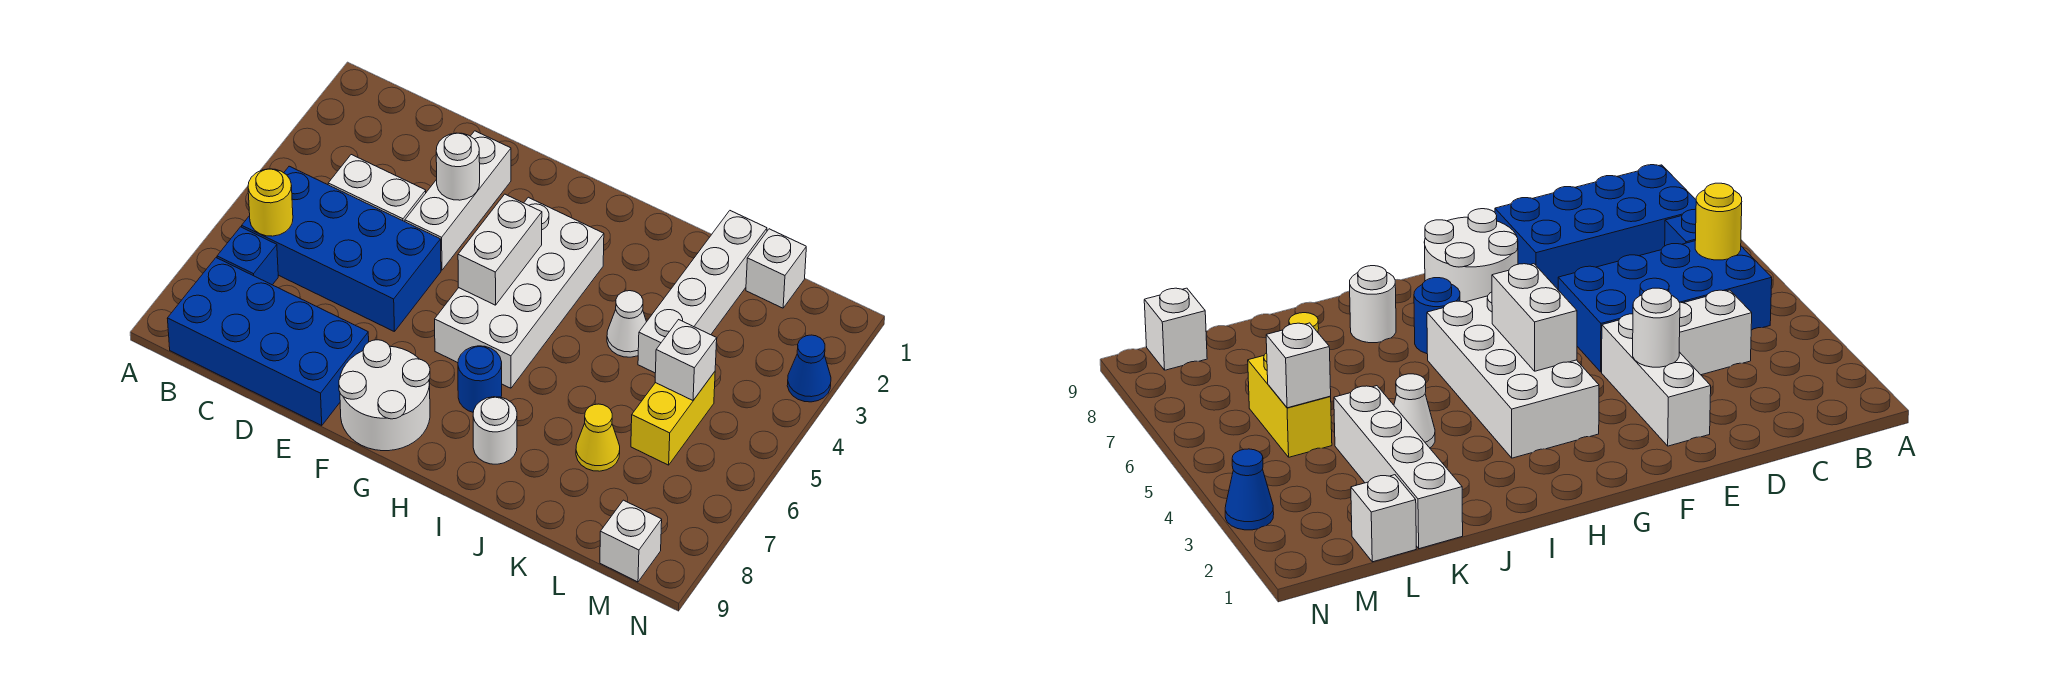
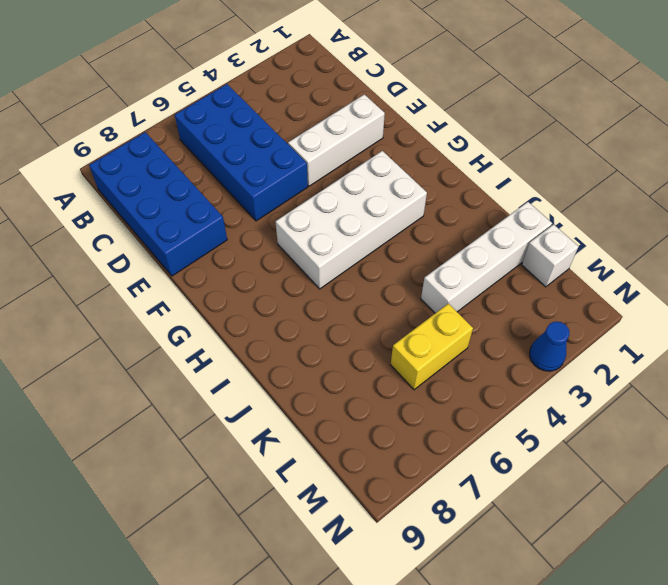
none -> blue 1x1 brick [217,227,278,285]
none -> white 1x2 brick [328,155,426,222]
none -> white 2x2 round brick [339,340,430,451]

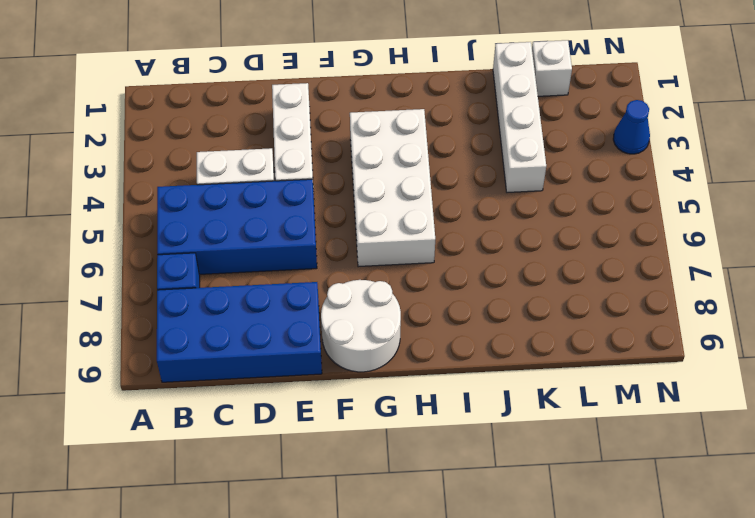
none -> blue 1x1 round brick [458,346,502,412]
none -> white 1x1 round brick [473,397,517,464]
none -> white 1x1 cone [607,291,646,357]

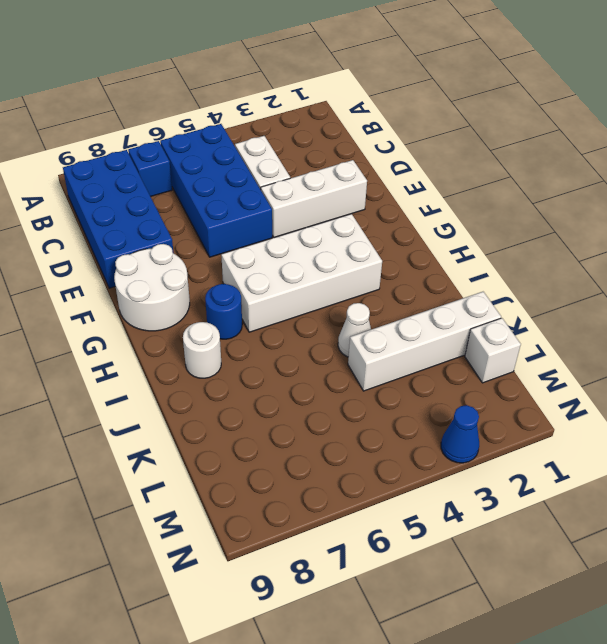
none -> yellow 1x1 cone [576,404,620,471]
none -> yellow 1x2 brick [631,372,715,465]
none -> white 1x1 brick [600,500,662,582]

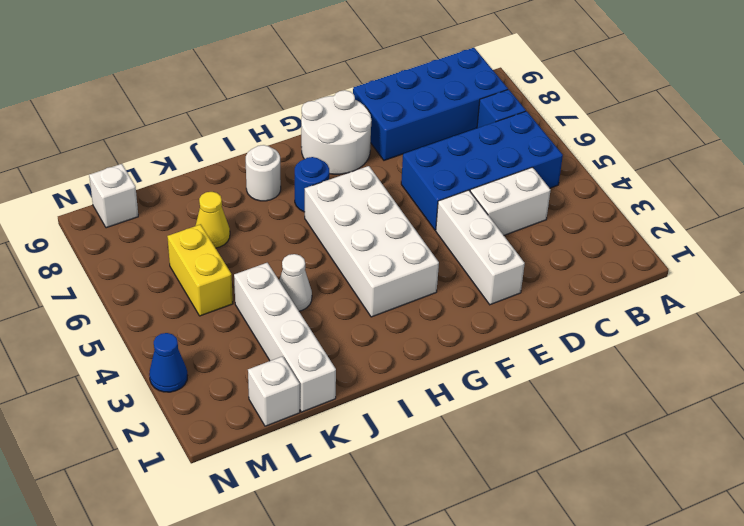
none -> yellow 1x1 round brick [248,169,293,236]
none -> white 1x1 round brick [436,133,480,200]
none -> white 1x2 brick [458,194,542,305]

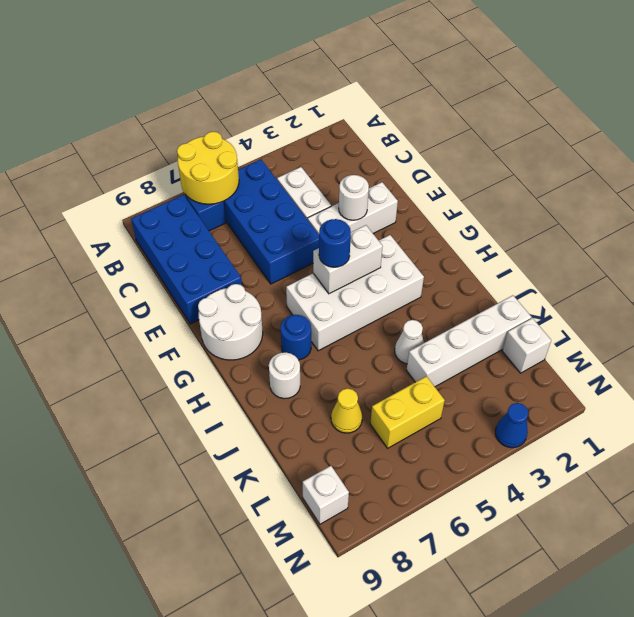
yellow 2x2 round brick [177,132,239,204] -> yellow 1x1 round brick [248,169,293,236]
blue 1x1 round brick [319,219,351,267] -> none
none -> white 1x1 brick [655,320,717,400]

